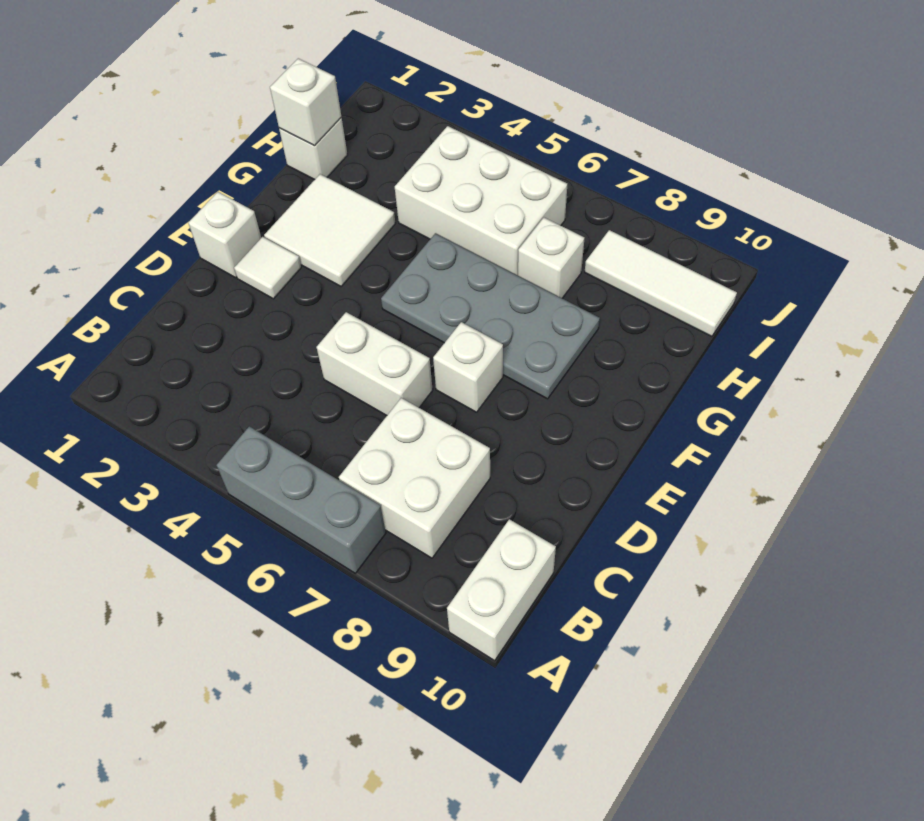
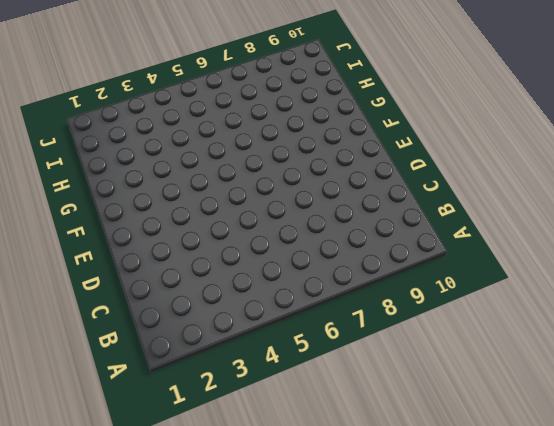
none -> grey 1x3 brick [217,426,386,573]
none -> white 1x2 brick [447,519,556,660]
none -> white 2x2 brick [339,398,490,558]

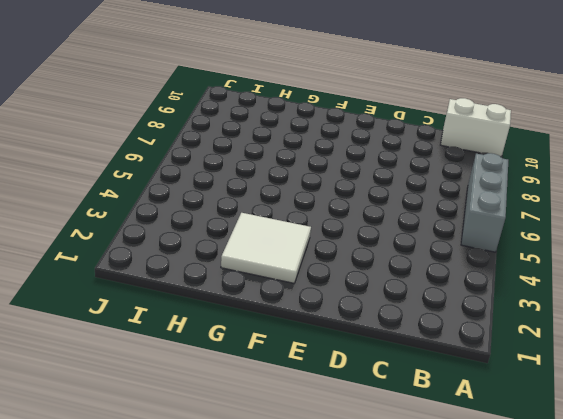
none -> white 2x2 brick [339,398,490,558]
none -> white 1x2 brick [316,312,433,415]
none -> white 1x1 brick [188,192,261,278]

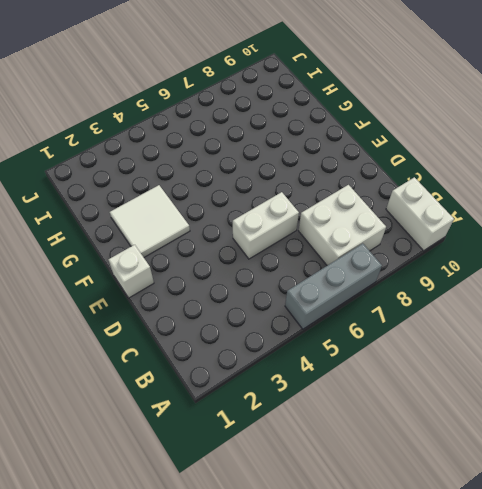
none -> white 1x1 tile [234,237,301,299]
none -> white 1x1 brick [433,322,503,412]
none -> grey 2x4 plate [381,233,600,399]

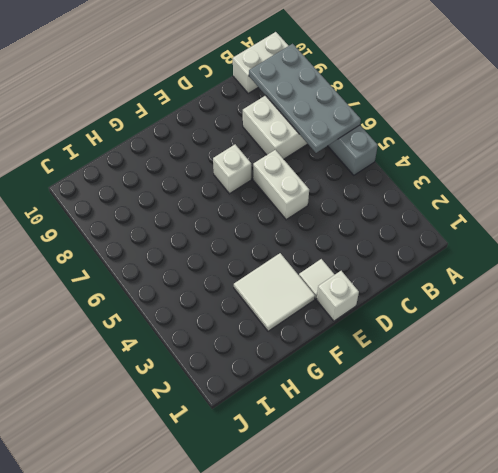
grey 2x4 plate [249,44,361,153] -> grey 2x4 plate moved to [381,233,600,399]
none -> white 1x1 brick [279,118,347,180]
none -> white 2x3 brick [395,126,567,275]
none -> white 1x1 brick [518,218,585,298]

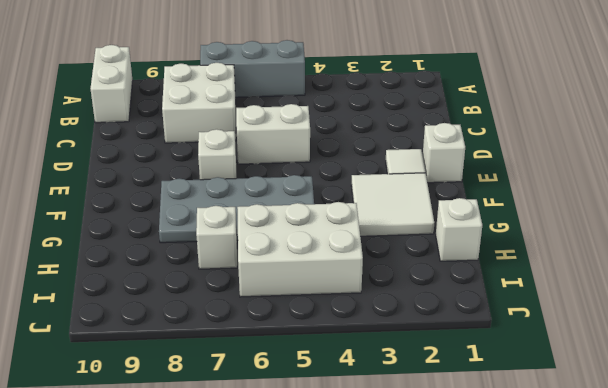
none -> white 1x3 tile [585,230,737,336]
none -> white 1x1 brick [270,58,341,146]

